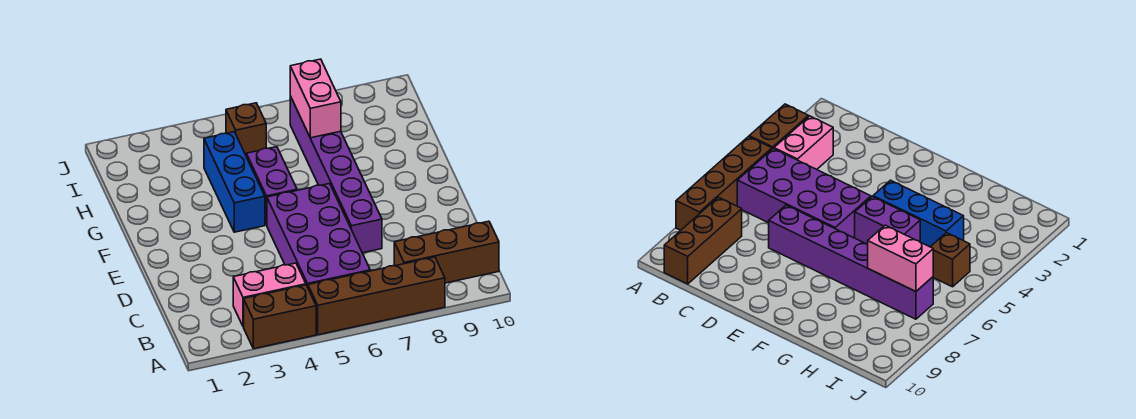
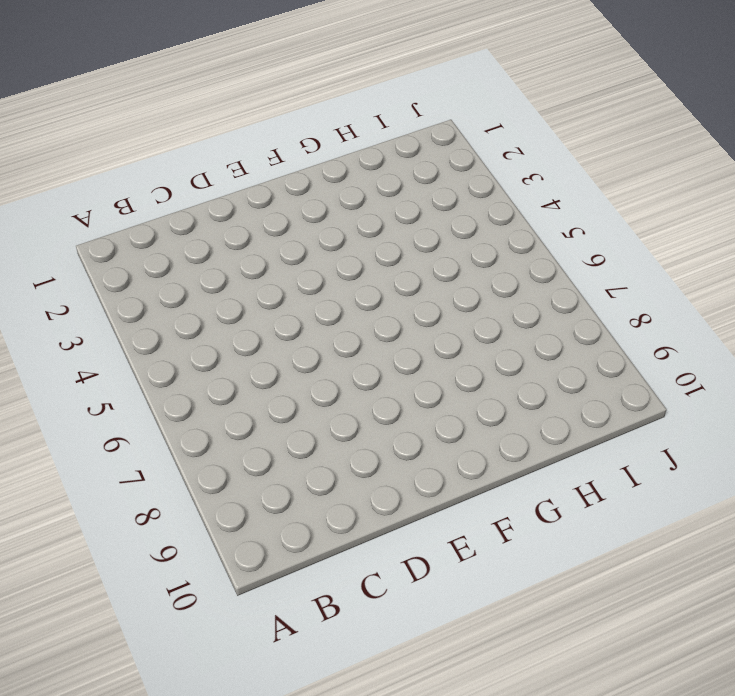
none -> brown 1x2 brick [244,285,316,349]
none -> brown 1x4 brick [308,257,445,335]

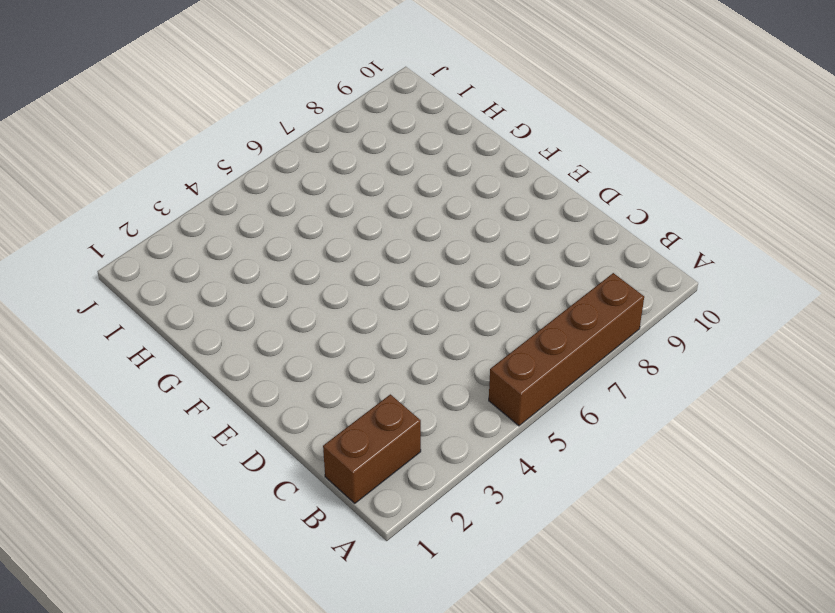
brown 1x2 brick [323,394,421,503] -> brown 1x2 brick moved to [244,285,316,349]
none -> pink 1x2 brick [233,263,306,327]
none -> purple 2x4 brick [267,184,370,287]

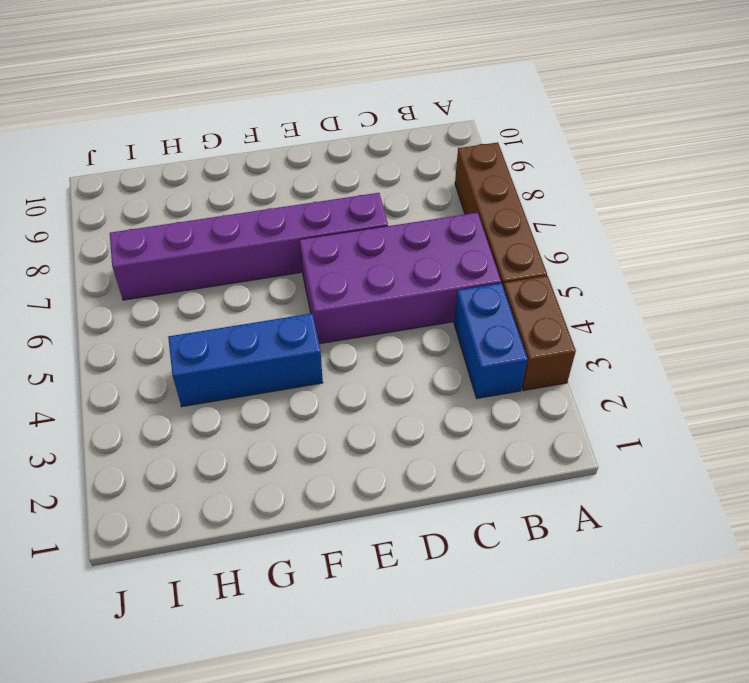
blue 1x2 brick [454,283,528,398] -> pink 1x2 brick [233,263,306,327]
none -> brown 1x3 brick [394,221,499,283]
none -> purple 1x2 brick [246,147,297,225]

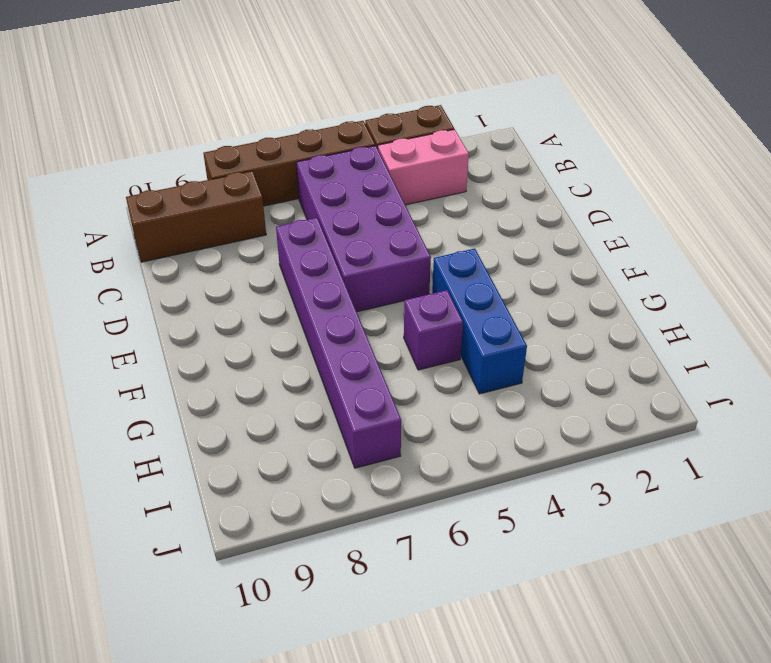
purple 1x1 brick [404,290,463,370] -> purple 1x2 brick [246,147,297,225]
none -> brown 1x1 brick [226,103,266,155]
none -> pink 1x2 brick [290,59,341,138]

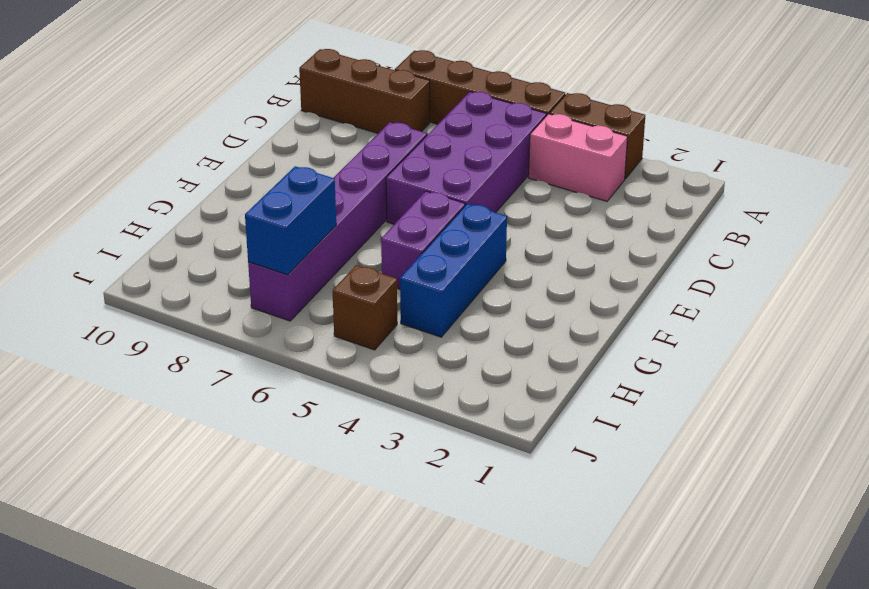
blue 1x2 brick [245,166,336,275] -> pink 1x2 brick [290,59,341,138]

